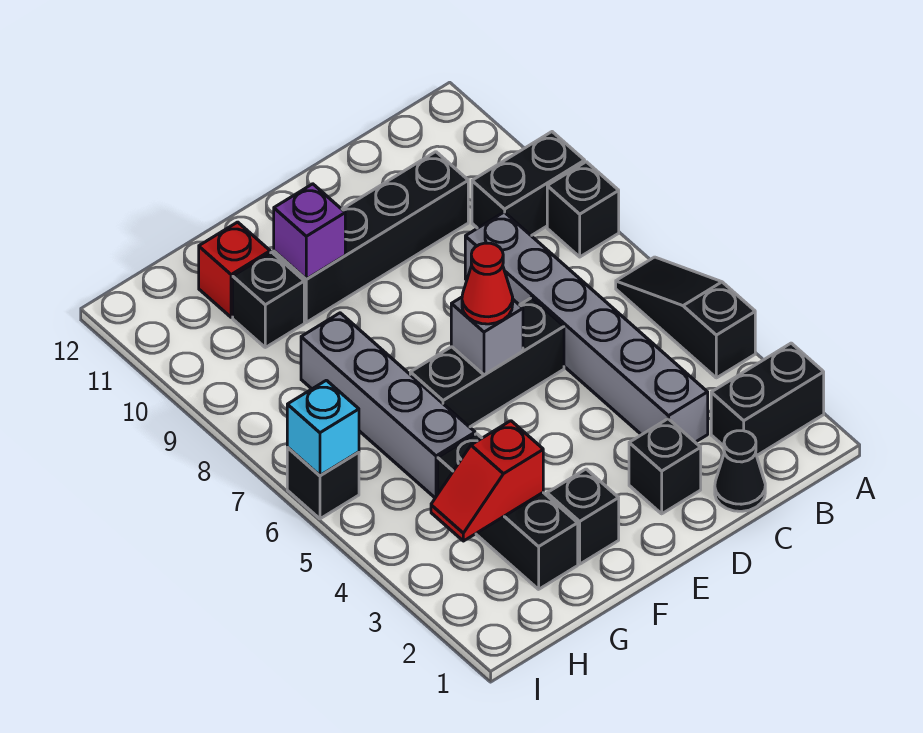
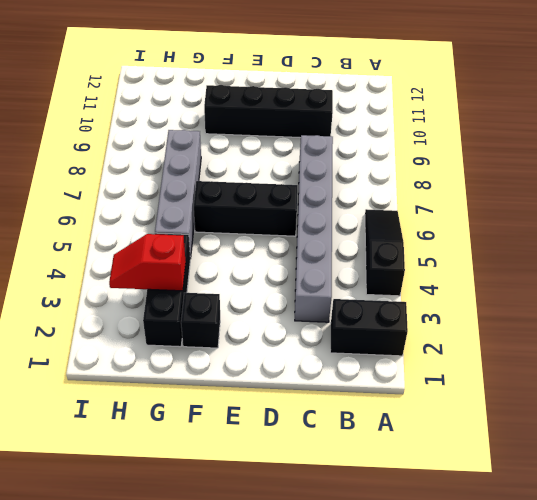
none -> black 1x1 brick [547,162,619,257]
none -> black 1x2 brick [472,132,585,236]
none -> black 1x1 cone [715,431,765,511]

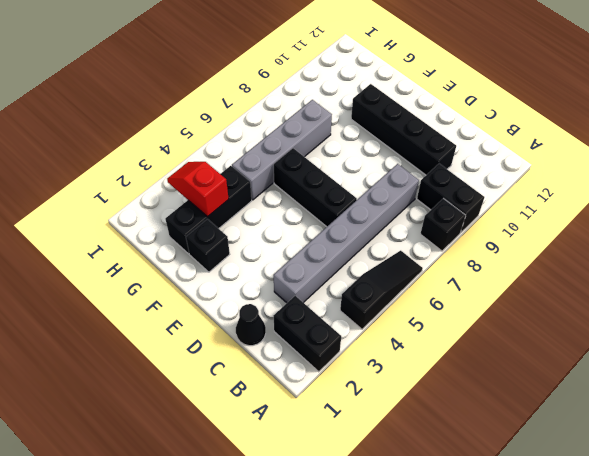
none -> black 1x1 brick [629,419,701,514]
none -> black 1x1 brick [233,252,304,347]
none -> red 1x1 brick [199,222,270,317]

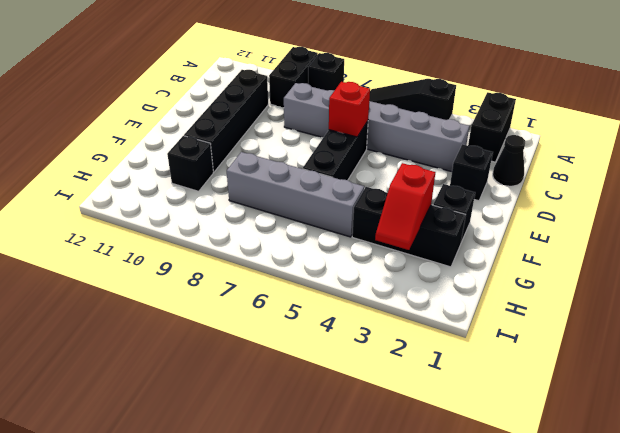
red 1x1 brick [329,82,370,137] -> red 1x1 brick moved to [199,222,270,317]
none -> black 1x1 brick [287,448,359,519]
none -> grey 1x1 brick [451,297,523,375]
none -> purple 1x1 brick [274,184,345,279]

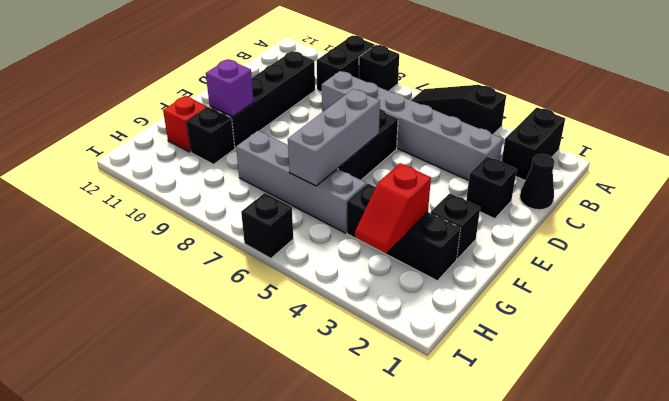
grey 1x3 brick [288,89,380,186] -> grey 1x1 brick [451,297,523,375]
none -> cyan 1x1 brick [287,380,359,475]
none -> red 1x1 cone [462,243,513,324]

